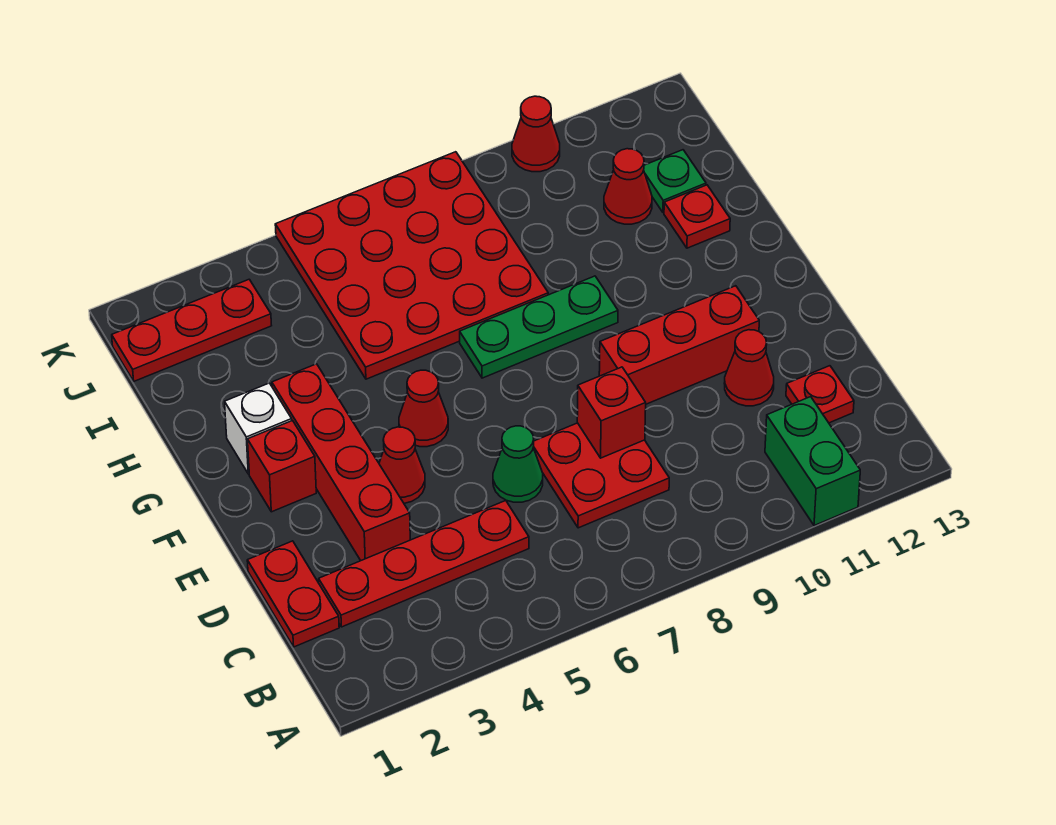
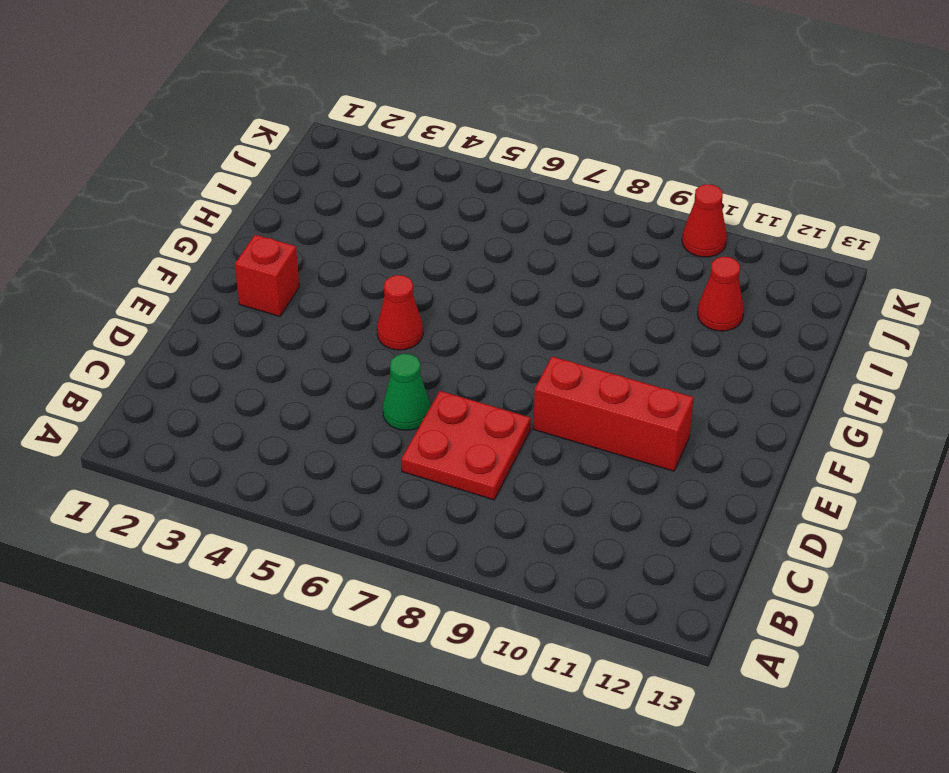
none -> green 1x2 brick [765,397,860,526]
none -> red 1x2 plate [247,541,339,647]
none -> red 1x4 plate [319,501,529,627]

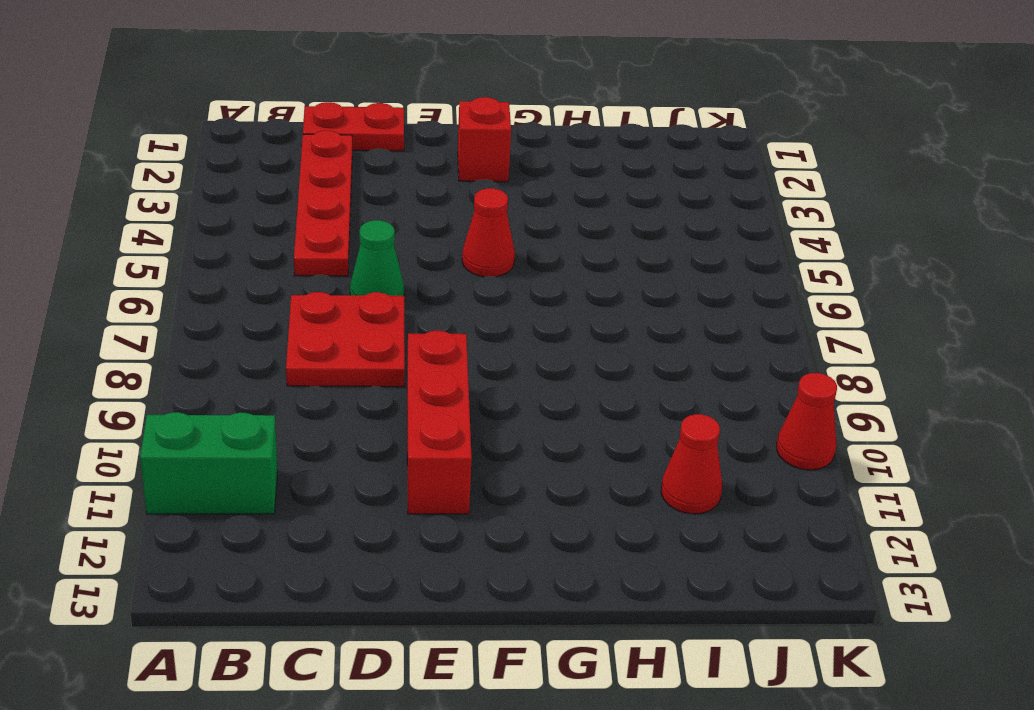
none -> red 1x1 plate [786,366,854,423]
none -> red 1x4 brick [272,364,410,560]
none -> red 1x1 cone [724,330,774,406]

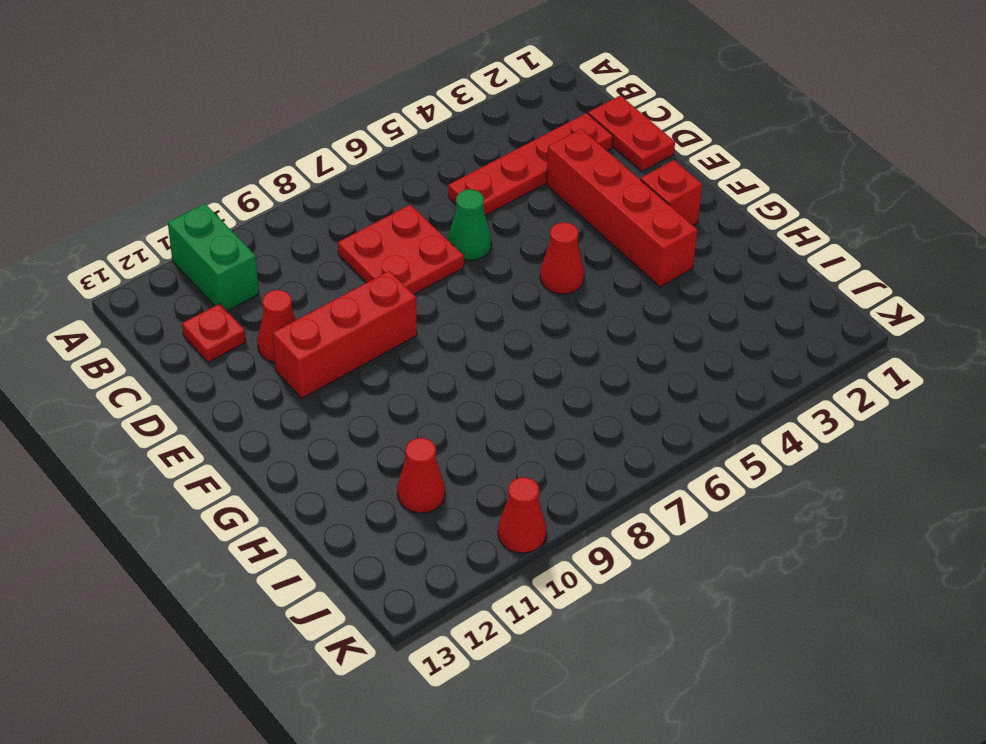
none -> red 1x1 cone [379,427,425,503]
none -> white 1x1 brick [225,383,292,474]
none -> green 1x3 plate [460,276,618,378]

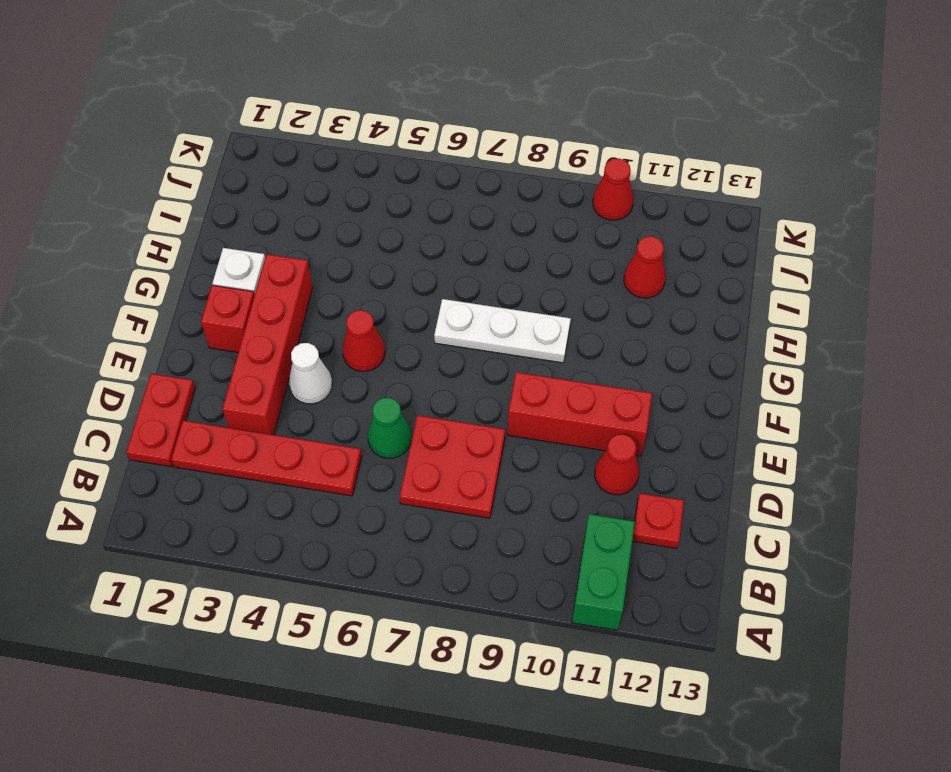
white 1x1 cone [289,343,332,404] -> red 1x1 cone [379,427,425,503]
white 1x3 plate [434,299,571,363] -> green 1x3 plate [460,276,618,378]
none -> red 4x4 plate [275,152,548,379]
none -> red 1x1 plate [664,185,730,248]
none -> green 1x1 plate [644,150,706,213]

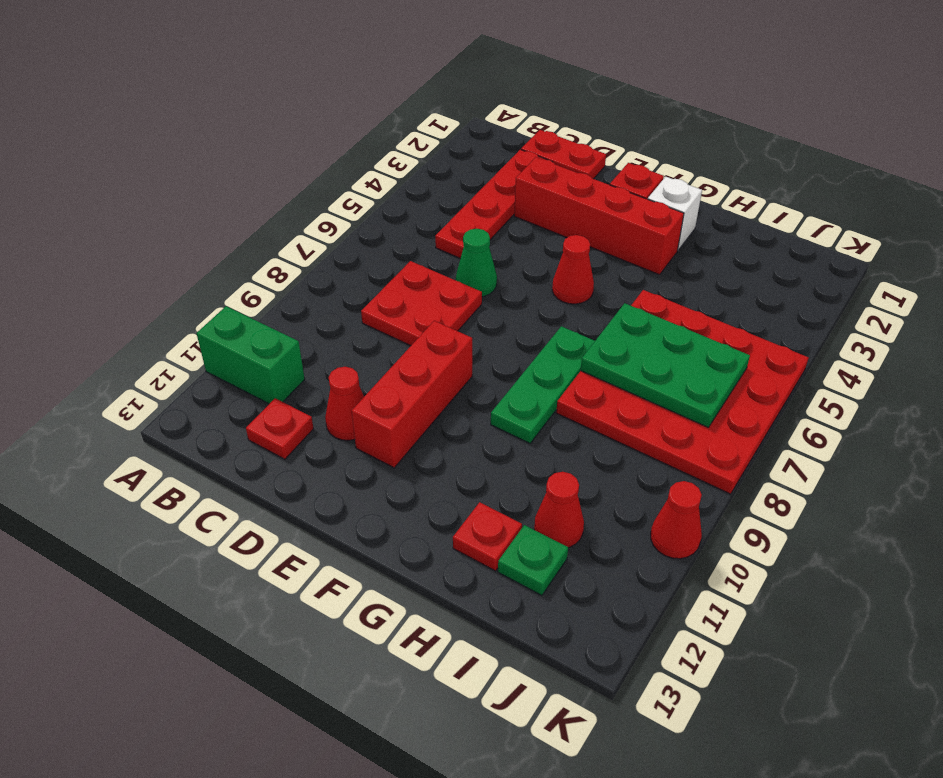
green 2x3 plate [581,303,750,427] -> none
none -> red 1x1 cone [379,427,425,503]
none -> red 1x3 plate [112,279,272,381]
none -> red 1x1 brick [577,367,646,458]

